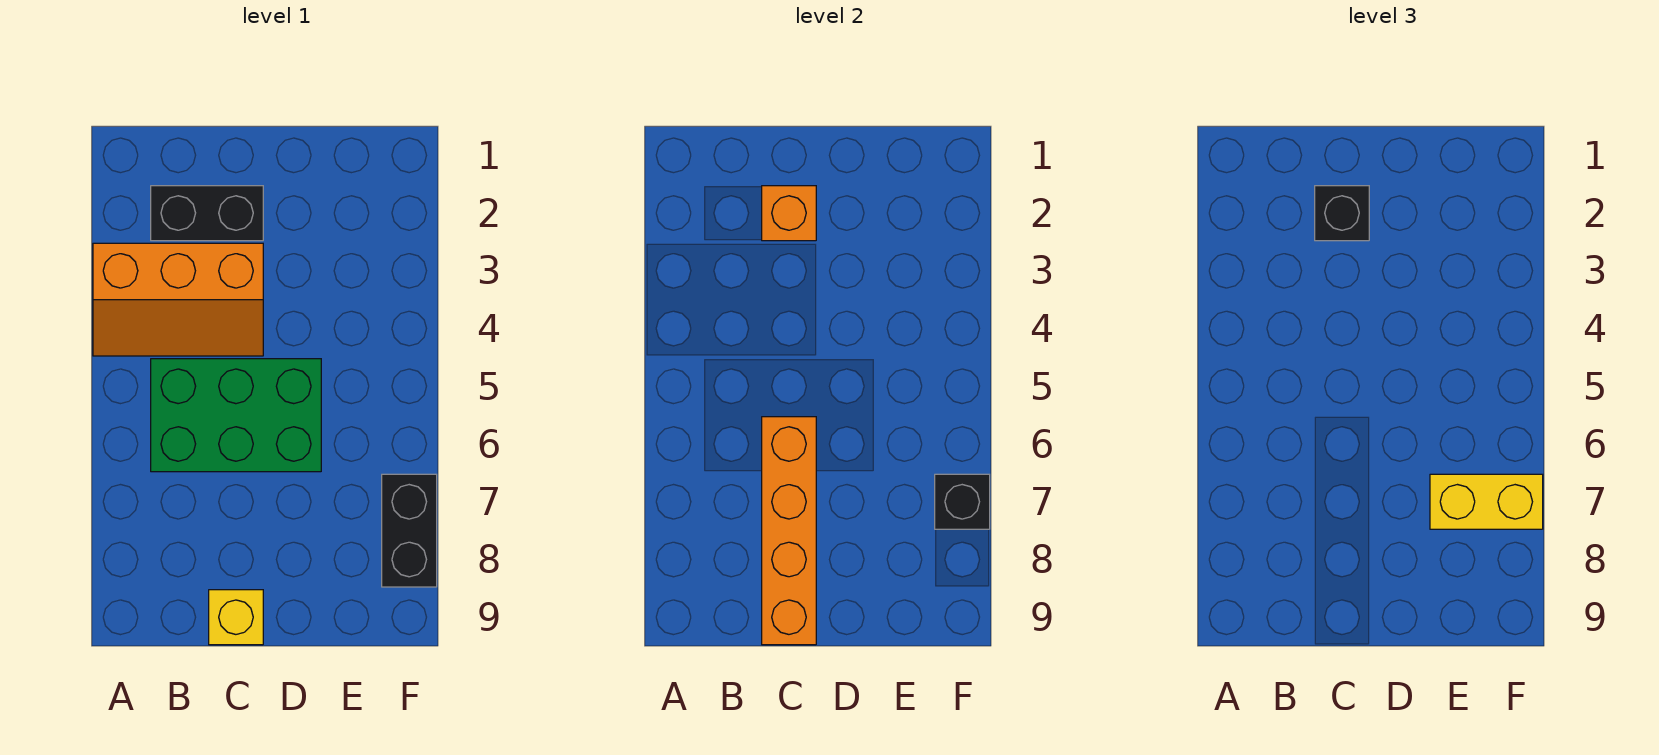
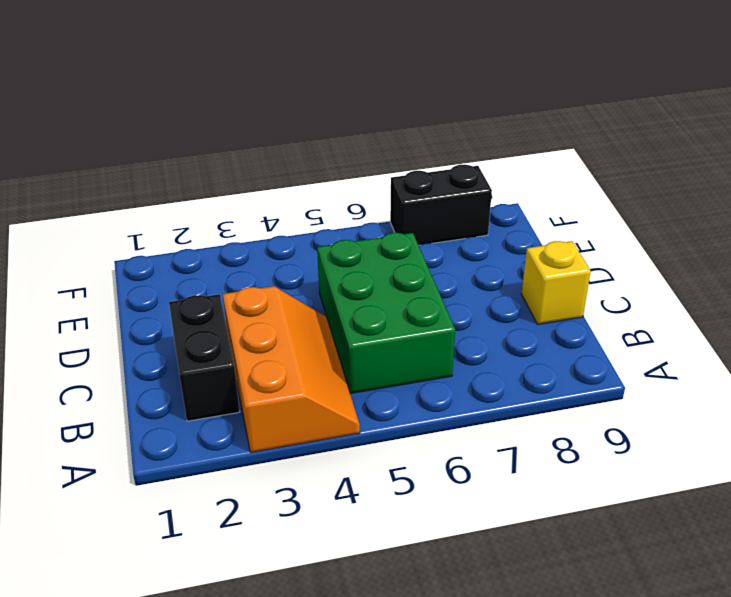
none -> orange 1x1 brick [762,186,816,241]
none -> orange 1x4 brick [762,417,816,645]

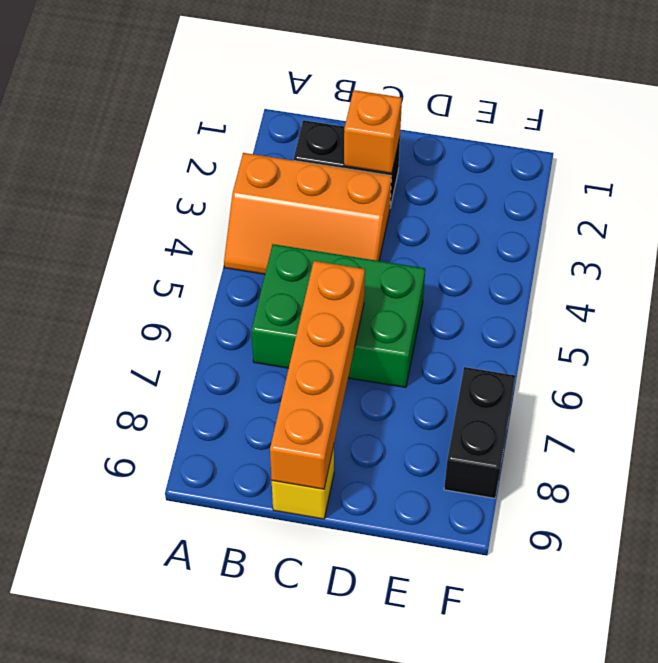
none -> black 1x1 brick [935,474,990,529]
none -> black 1x1 brick [1315,186,1369,241]

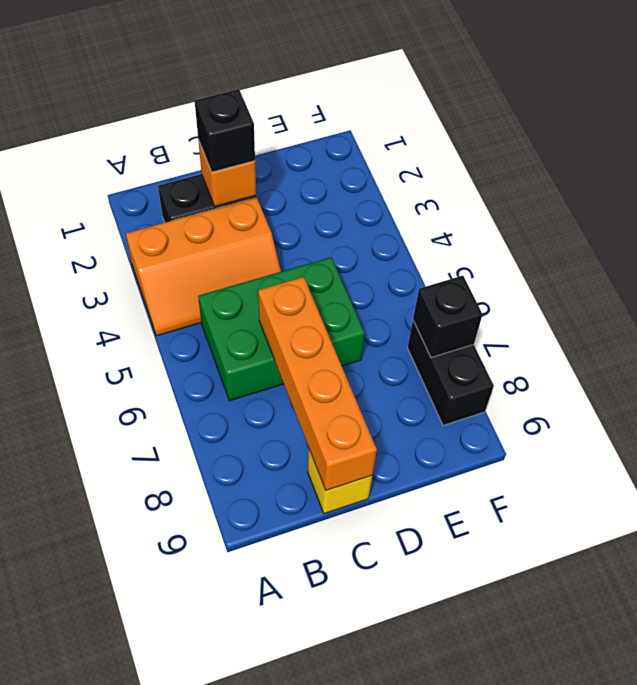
none -> yellow 1x2 brick [1430,474,1543,529]

